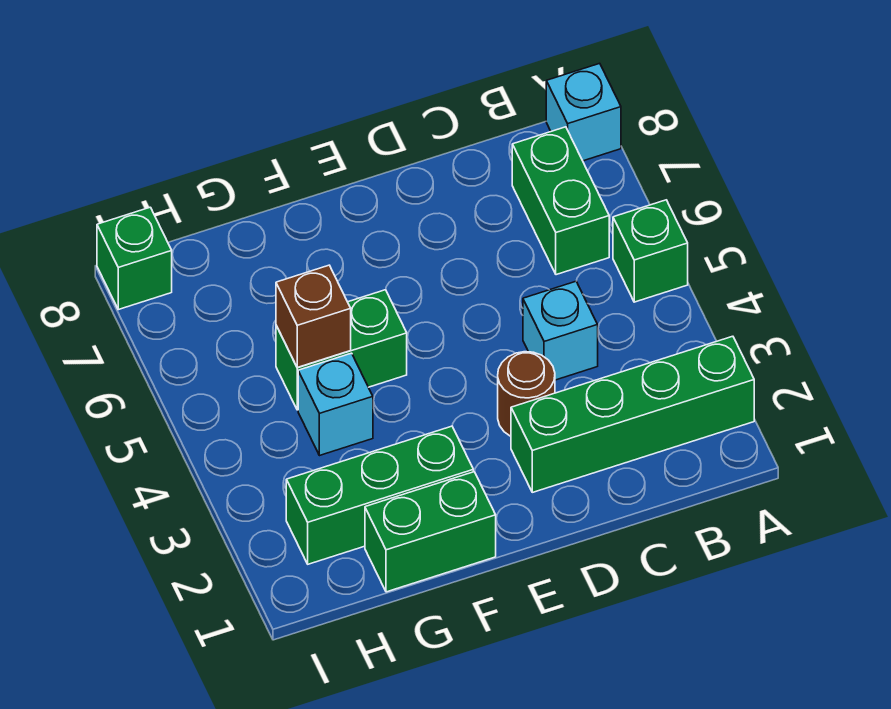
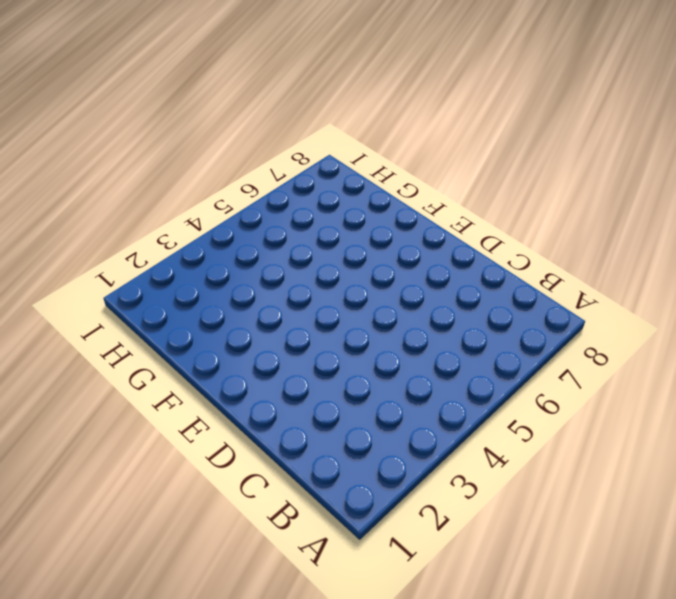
none -> green 1x4 brick [511,336,754,492]
none -> green 1x1 brick [613,200,688,302]
none -> cyan 1x1 brick [546,63,621,161]

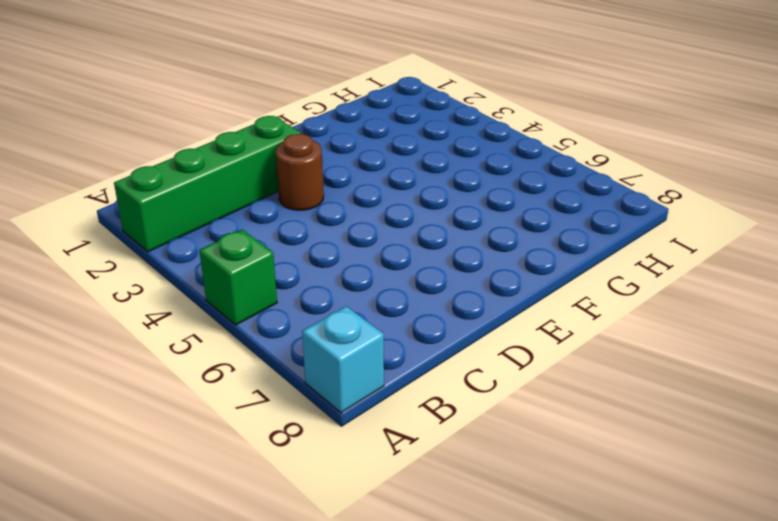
none -> green 1x2 brick [512,127,609,275]
none -> cyan 1x1 brick [523,281,598,380]
none -> green 1x2 brick [365,472,496,592]

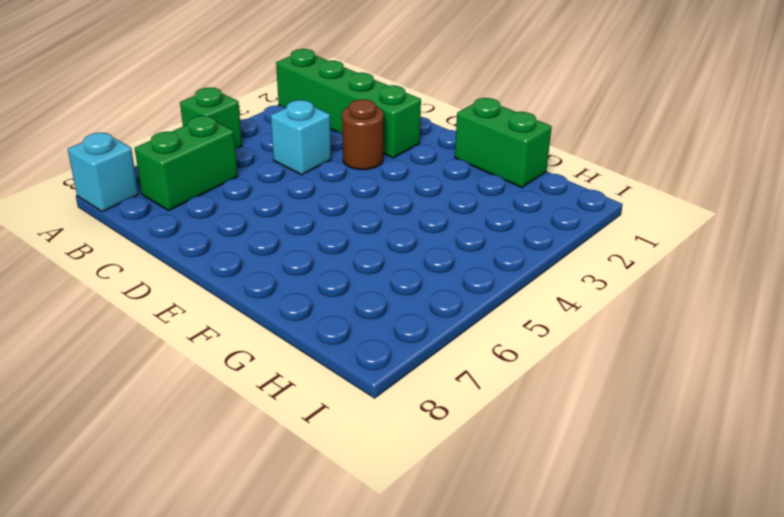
none -> green 1x3 brick [286,426,473,564]
none -> green 1x2 brick [276,290,407,410]
none -> cyan 1x1 brick [298,353,373,456]

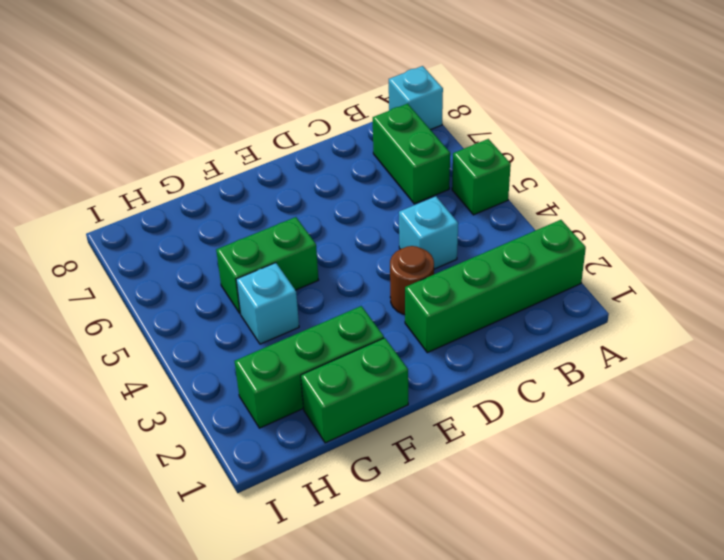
none -> green 1x1 brick [97,207,172,310]
none -> brown 1x1 brick [276,265,351,367]

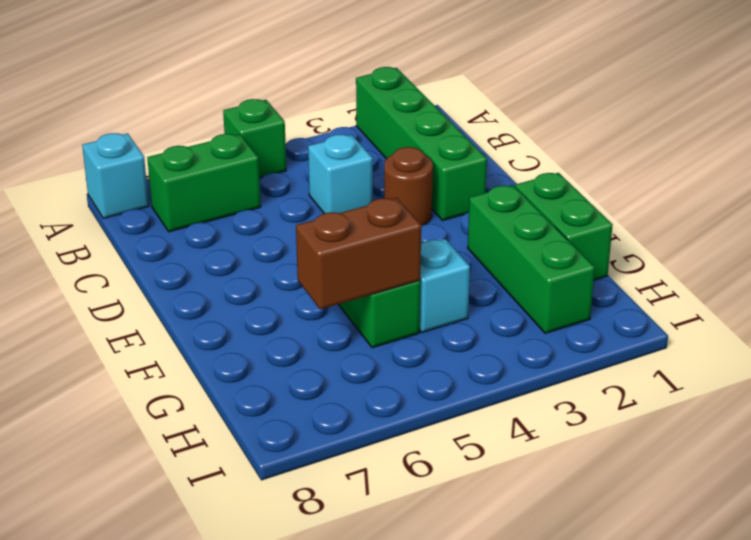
brown 1x2 brick [296,198,421,310] -> brown 1x1 brick [276,265,351,367]
none -> green 1x1 brick [97,207,172,310]

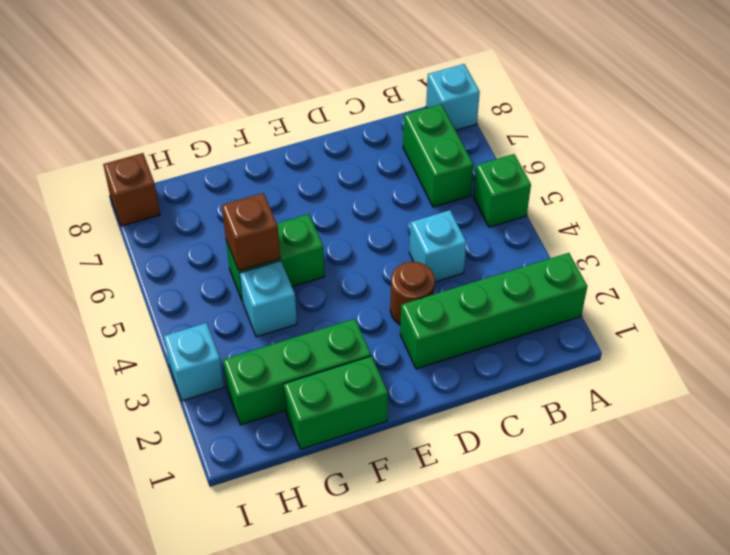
cyan 1x1 brick [164,323,224,401] -> none
brown 1x1 brick [103,153,160,226] -> green 1x1 brick [97,207,172,310]

